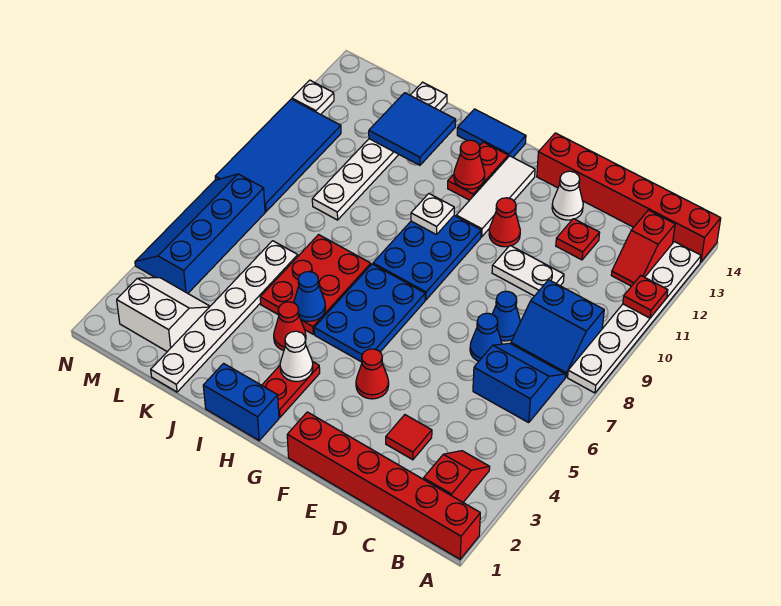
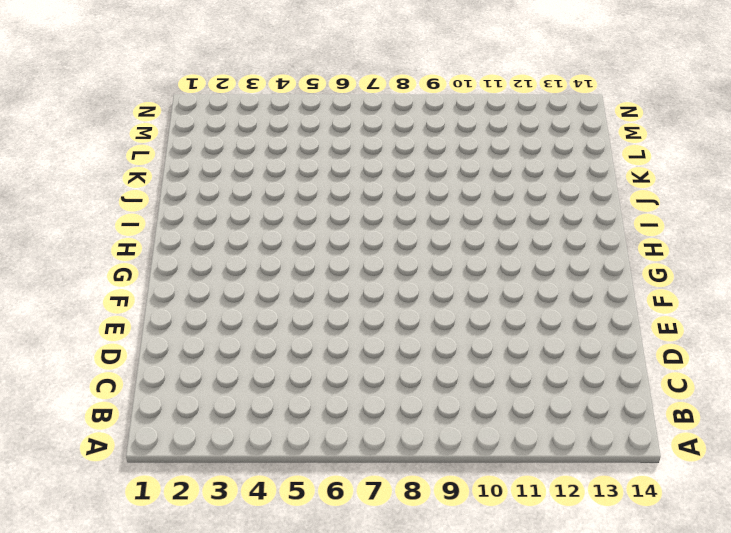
none -> red 1x6 brick [287,412,480,559]
none -> white 1x6 plate [568,242,701,393]
none -> red 1x6 brick [537,133,721,262]
none -> red 1x2 slope [423,451,490,502]

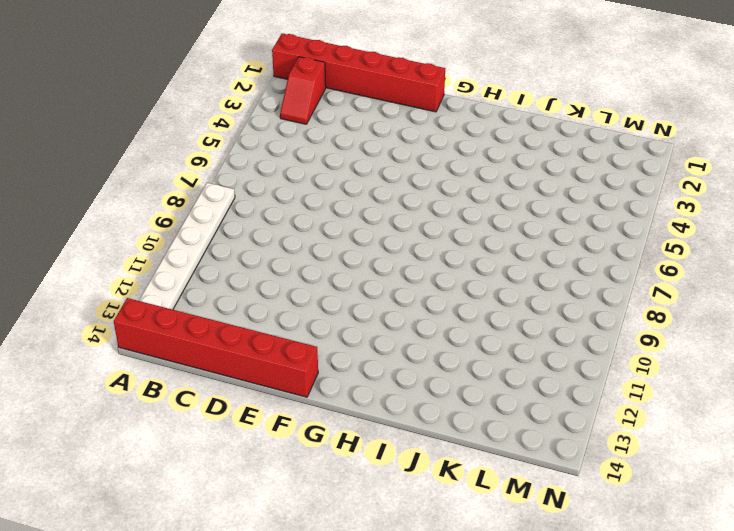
none -> blue 2x2 slope [473,343,566,423]
none -> blue 2x2 slope [511,280,604,377]
none -> red 1x2 slope [611,210,675,286]
none -> red 1x1 tile [386,415,432,460]

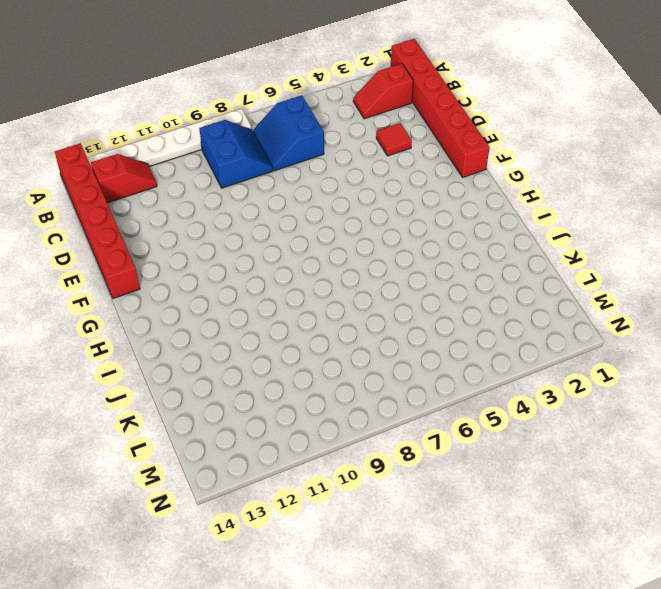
none -> blue 1x1 cone [470,313,502,361]
none -> blue 1x1 cone [493,291,521,341]
none -> white 1x2 plate [492,246,564,296]
none -> red 1x1 plate [556,219,600,260]

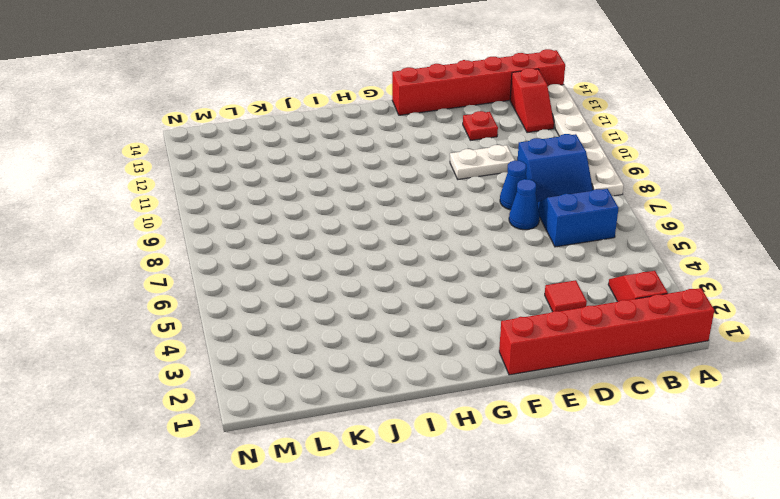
none -> white 1x1 cone [552,171,583,220]
none -> red 1x1 cone [356,349,389,399]
none -> red 1x1 cone [489,198,520,247]
none -> blue 2x3 plate [314,264,425,362]

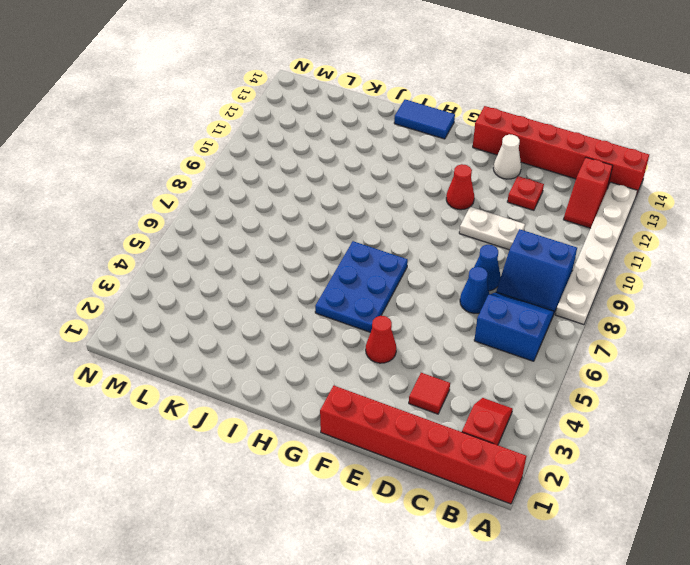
none -> blue 2x3 plate [373,216,481,300]
none -> white 1x3 tile [456,156,535,237]
none -> blue 1x2 brick [203,363,279,440]
none -> red 1x2 plate [262,362,320,417]

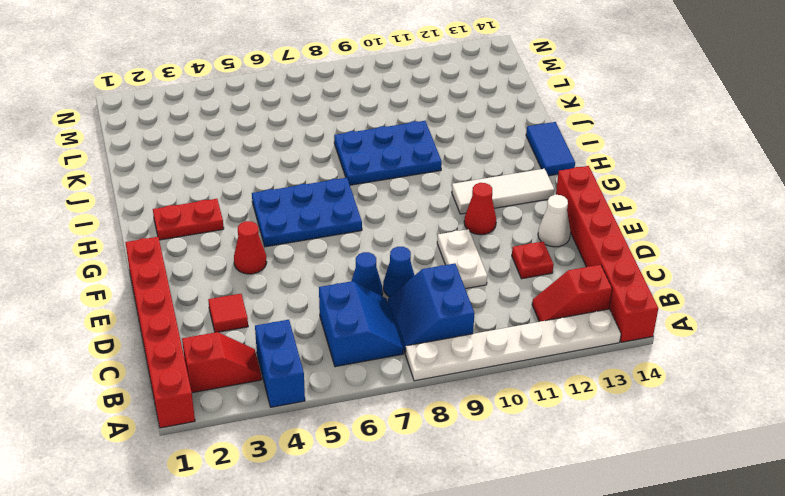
blue 1x2 brick [255,320,305,407] -> blue 1x2 brick moved to [203,363,279,440]
blue 2x3 plate [334,121,442,185] -> blue 2x3 plate moved to [373,216,481,300]
none -> red 1x2 plate [448,142,508,200]
none -> red 1x1 cone [274,302,306,350]
none -> red 2x3 plate [260,235,371,334]
none -> white 1x6 plate [151,241,298,392]

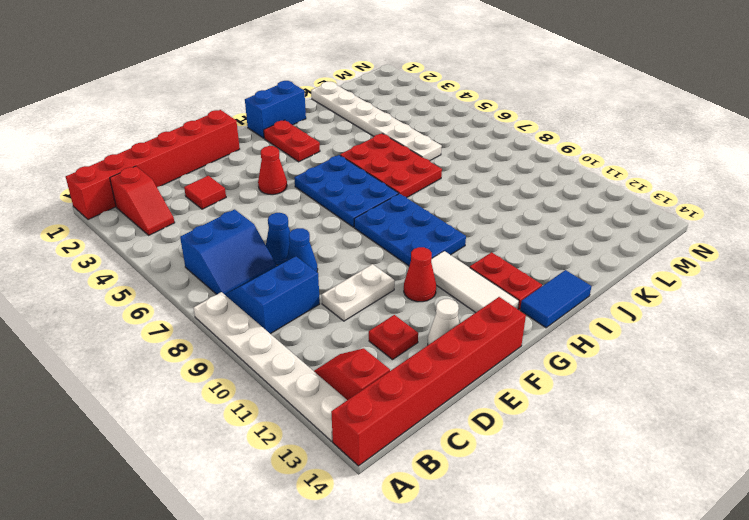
none -> red 1x1 cone [274,302,306,350]
none -> white 1x6 plate [312,82,447,220]
none -> white 2x2 slope [117,278,210,352]
none -> blue 2x4 slope [135,174,265,293]

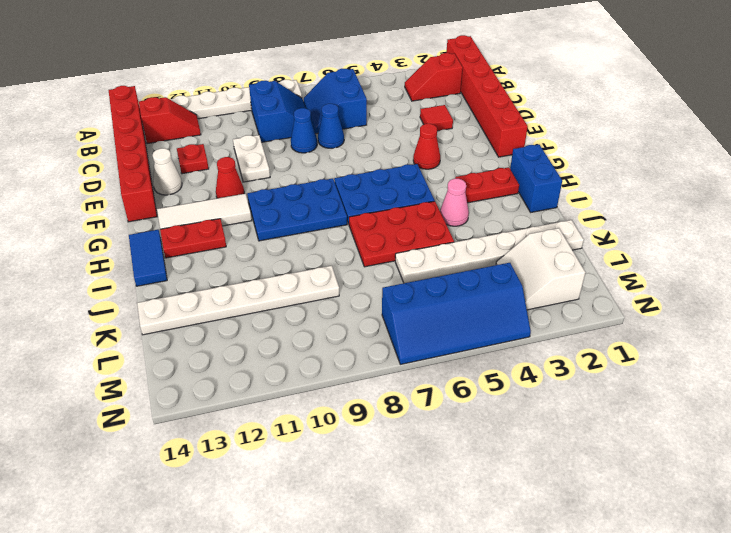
pink 1x1 cone [440,179,469,226] -> red 1x1 cone [274,302,306,350]
none -> blue 2x4 tile [215,99,341,212]
none -> white 1x1 plate [292,80,334,115]
none -> red 1x1 plate [623,275,668,318]
none -> white 1x1 cone [280,331,313,382]

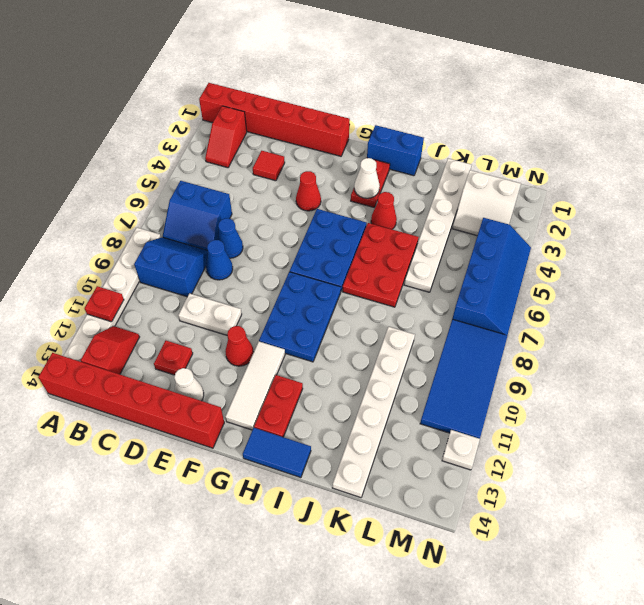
none -> white 1x1 plate [411,194,454,235]
none -> red 1x1 cone [454,140,485,189]
none -> blue 1x1 cone [294,272,325,321]
none -> blue 2x2 tile [369,93,456,165]

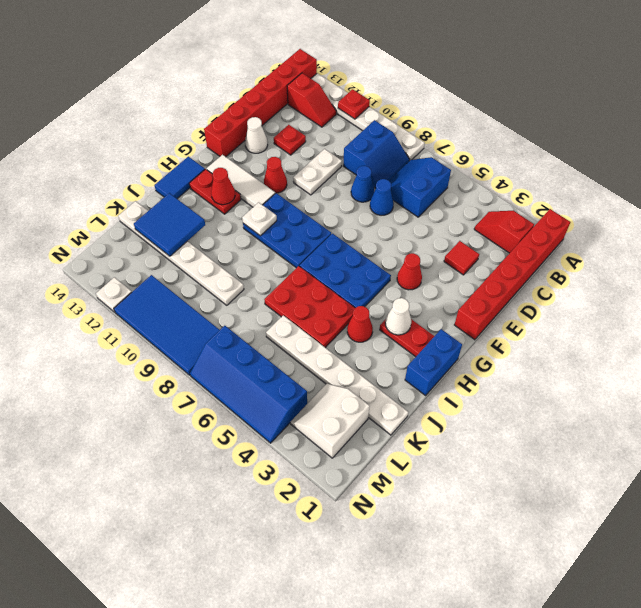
none -> blue 1x1 cone [294,272,325,321]

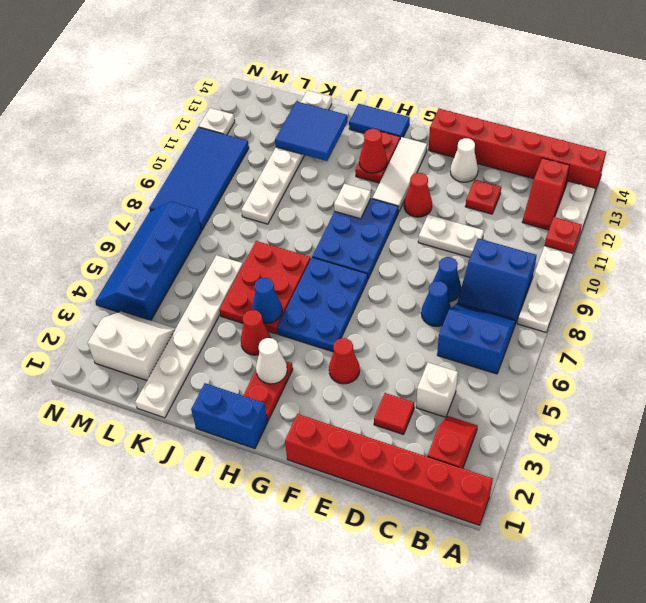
white 1x1 brick [416,363,458,417] -> none

